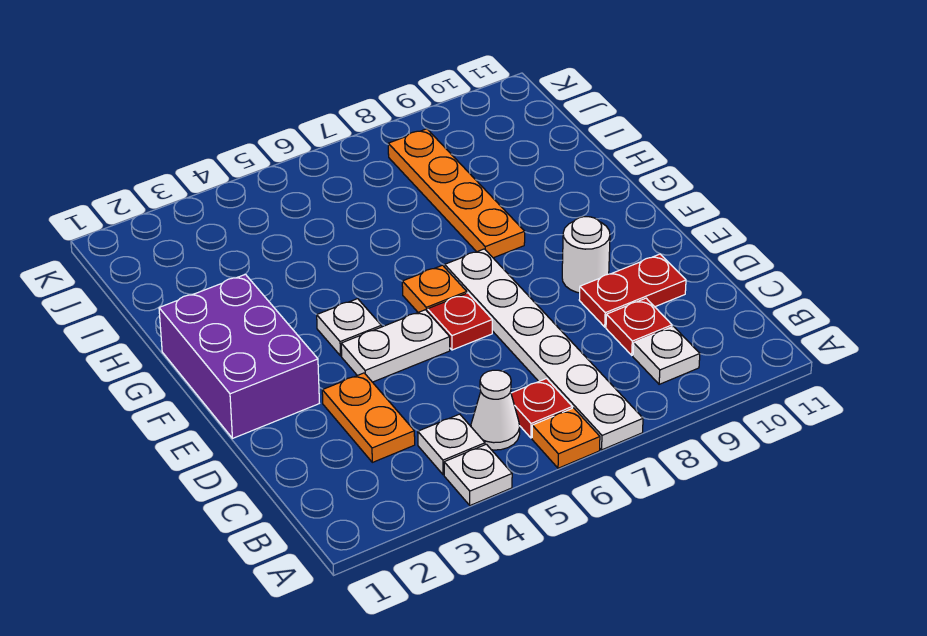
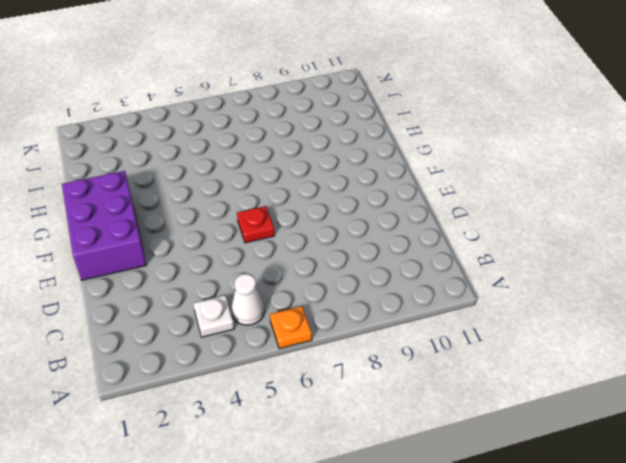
none -> white 1x1 plate [444,444,512,505]
none -> white 1x6 plate [445,249,643,450]
none -> red 1x1 plate [511,379,572,438]

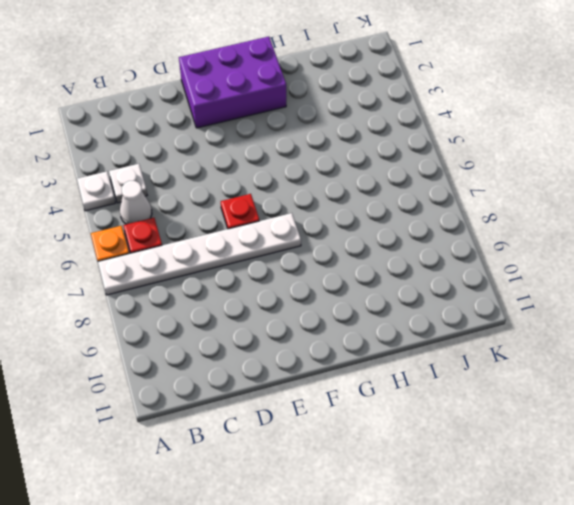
none -> white 1x1 plate [633,326,700,384]
none -> orange 1x2 plate [322,373,415,462]
none -> red 1x1 plate [606,298,672,355]

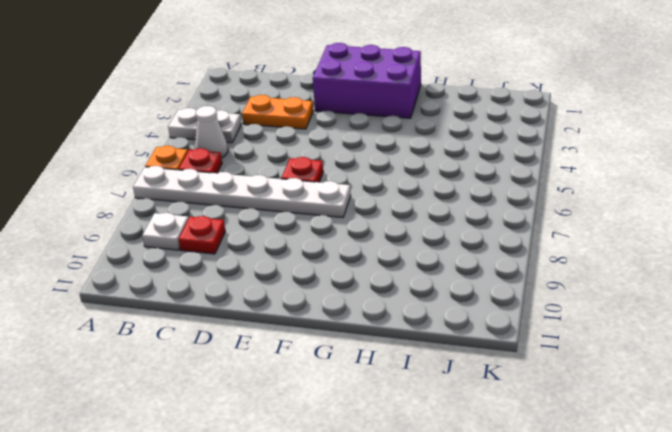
none -> red 1x2 plate [579,254,686,327]
none -> white 1x2 plate [341,310,450,382]
none -> white 1x1 round brick [562,217,610,293]

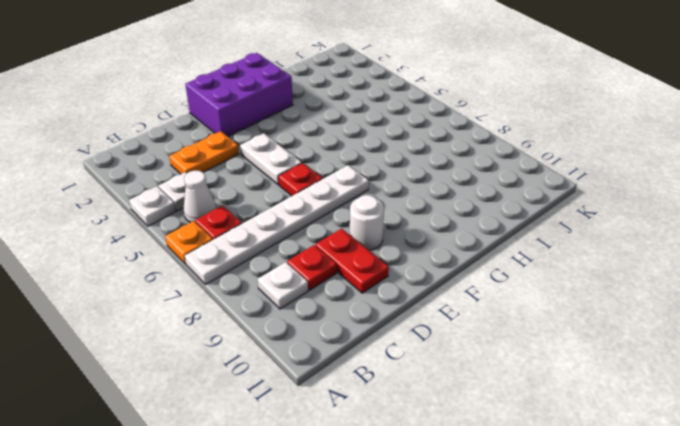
none -> white 1x1 plate [317,299,381,356]
none -> orange 1x1 plate [402,265,467,312]
none -> orange 1x4 plate [388,129,525,258]

